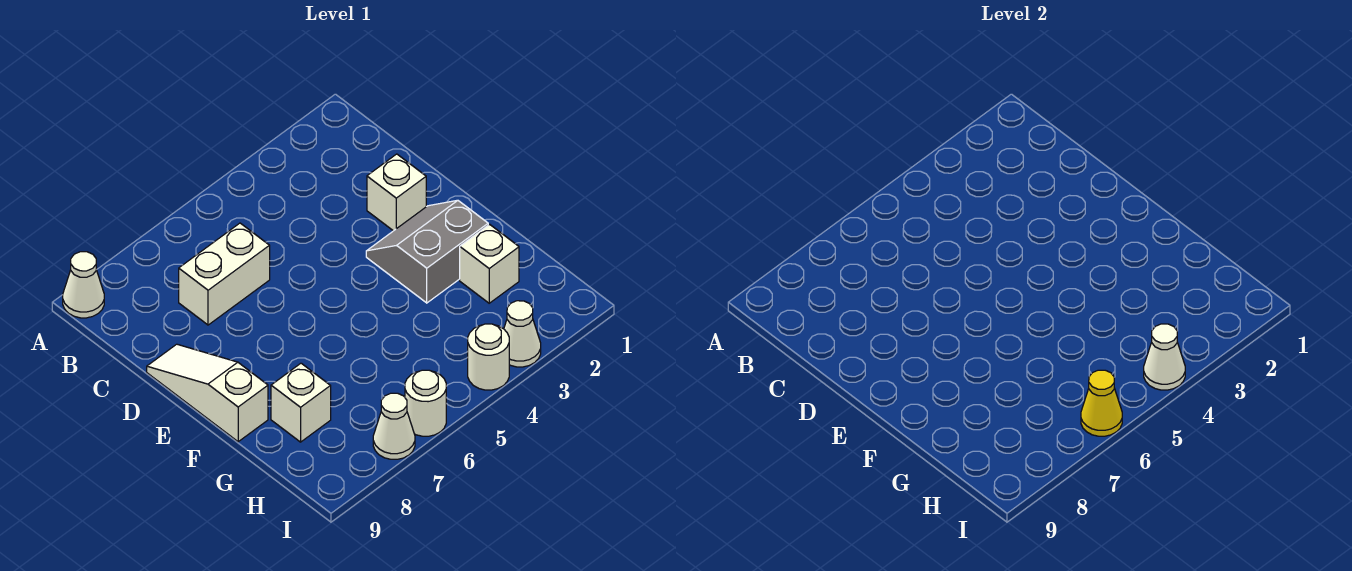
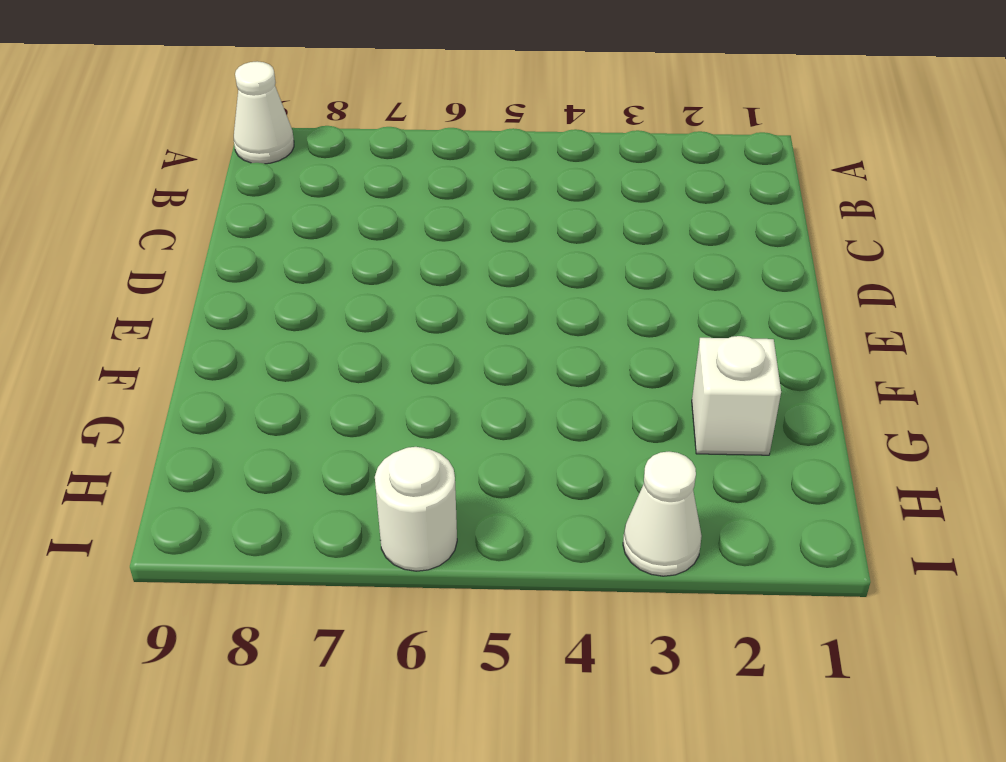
none -> white 1x2 brick [179,223,270,325]
none -> white 1x1 brick [367,154,426,231]
none -> white 1x3 slope [147,344,268,442]

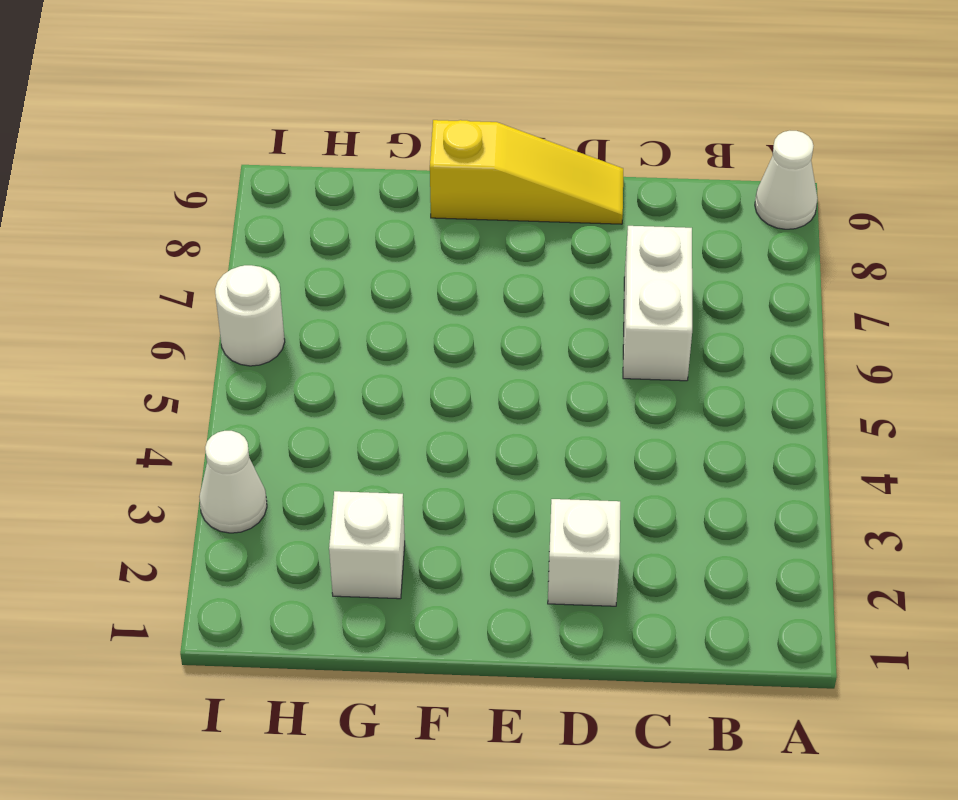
yellow 1x3 slope [430,120,623,224] -> white 1x3 slope [147,344,268,442]
none -> grey 2x2 slope [366,200,488,303]
none -> white 1x1 brick [271,363,331,442]
none -> white 1x1 round brick [468,324,509,390]

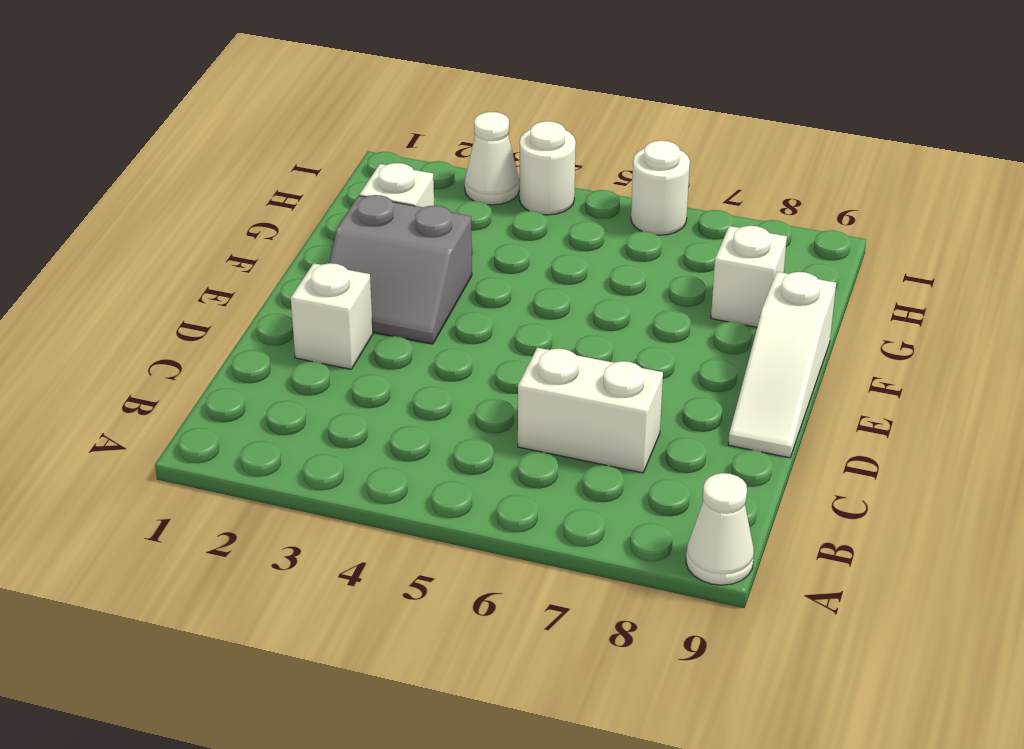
none -> white 1x1 cone [373,393,415,459]
none -> white 1x1 cone [1144,324,1185,390]
none -> yellow 1x1 cone [1081,370,1122,436]

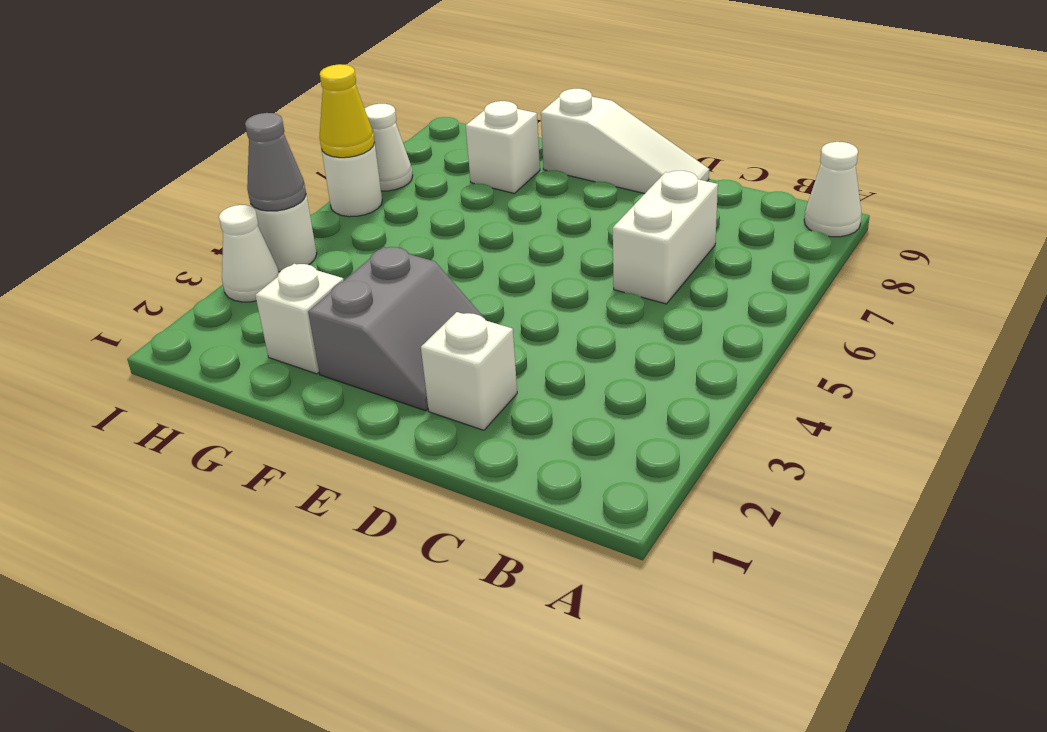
grey 1x1 cone [245,113,306,211] -> white 1x1 cone [1144,324,1185,390]

